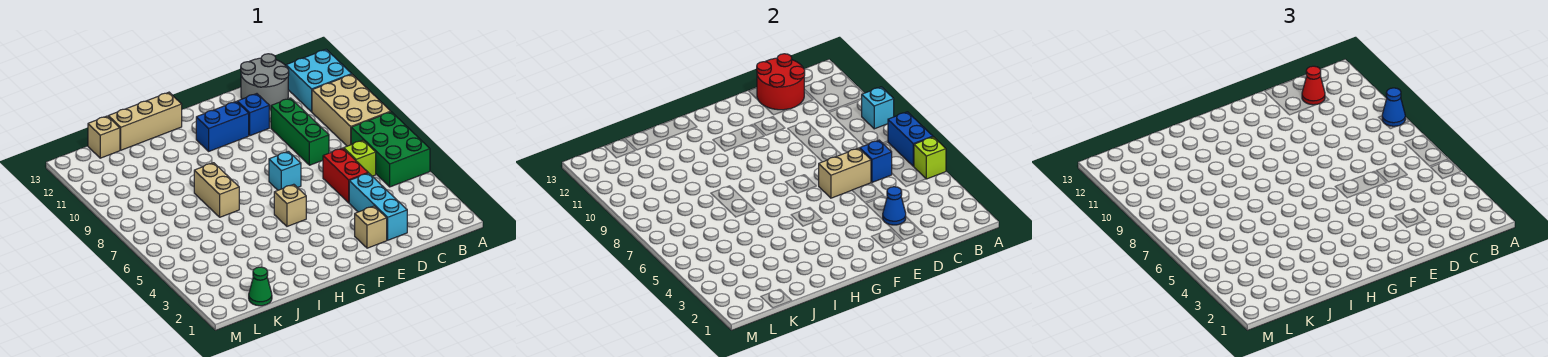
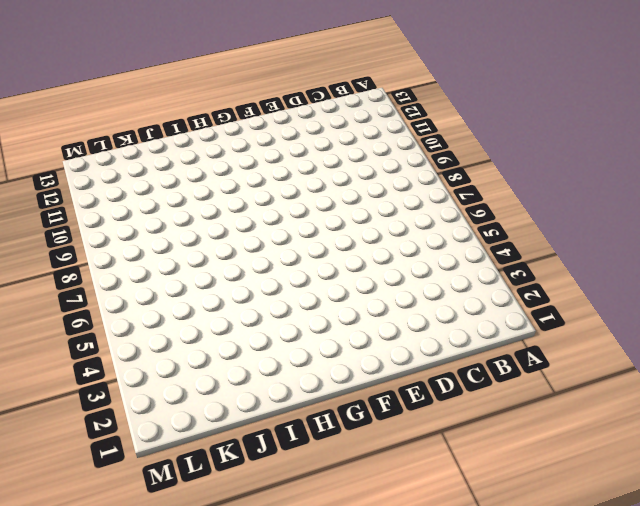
none -> green 2x3 brick [351,112,430,187]
none -> tan 2x3 brick [312,74,391,146]
none -> cyan 2x2 brick [286,49,352,112]

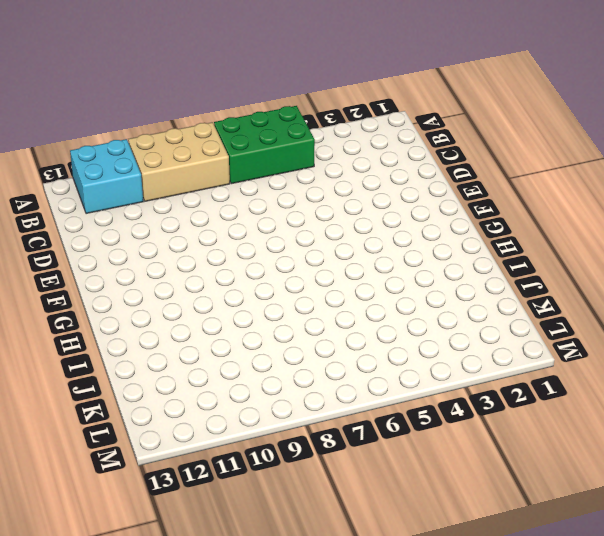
none -> lime 1x1 brick [344,140,376,176]
none -> grey 2x2 round brick [241,54,289,110]
none -> cyan 1x3 brick [349,173,407,240]

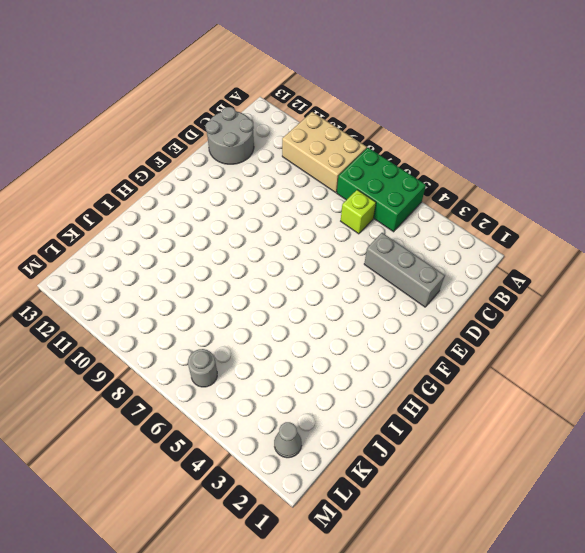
grey 1x3 brick [364,233,445,307] -> cyan 1x3 brick [349,173,407,240]
grey 1x1 cone [274,422,302,458] -> none
grey 1x1 round brick [188,349,217,387] -> none
none -> cyan 2x2 brick [286,49,352,112]
none -> red 1x2 brick [323,148,368,203]
none -> green 1x3 brick [271,98,329,165]

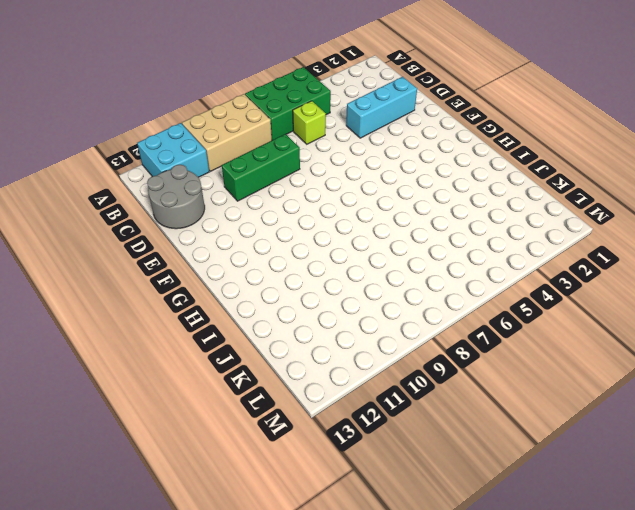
none -> red 1x2 brick [323,148,368,203]
none -> tan 1x1 brick [355,206,387,248]
none -> blue 1x1 brick [237,94,269,136]

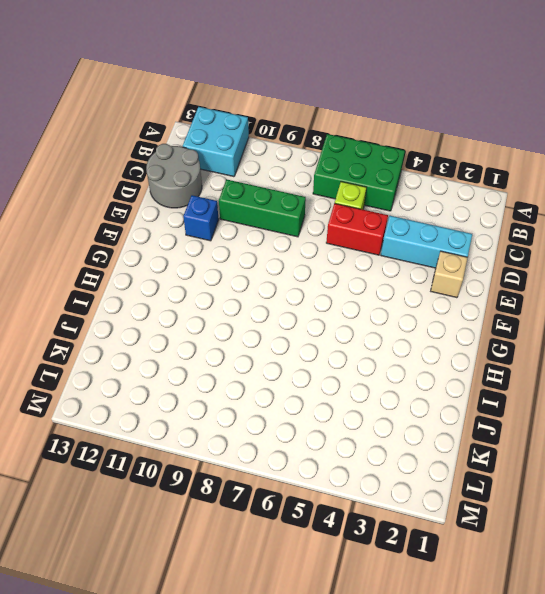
none -> tan 2x3 brick [312,74,391,146]
none -> cyan 1x1 brick [269,151,301,190]
none -> blue 1x2 brick [196,101,249,151]

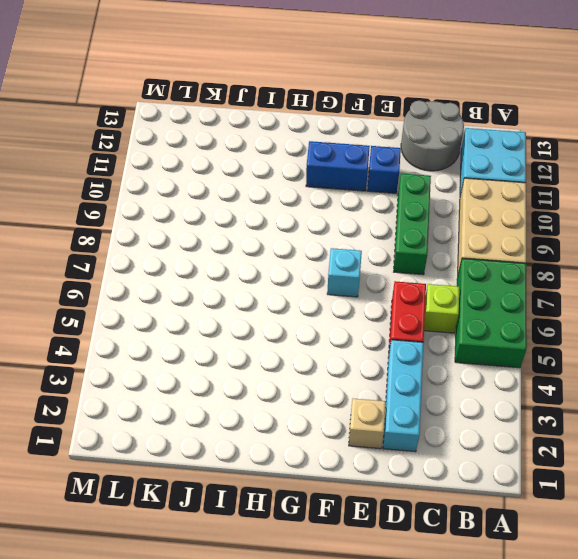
none -> tan 1x1 brick [274,184,306,226]
none -> tan 1x3 brick [108,92,182,150]
none -> tan 1x2 brick [194,163,239,217]

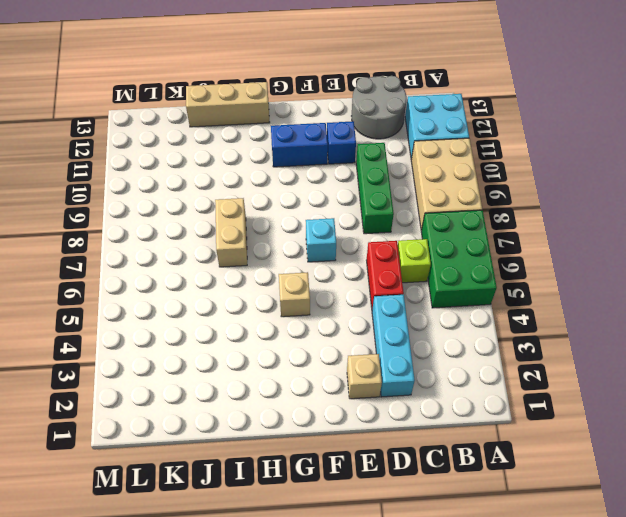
none -> green 1x1 cone [249,267,272,306]
none -> tan 1x1 brick [88,116,120,158]
none -> lime 1x1 brick [914,137,946,179]

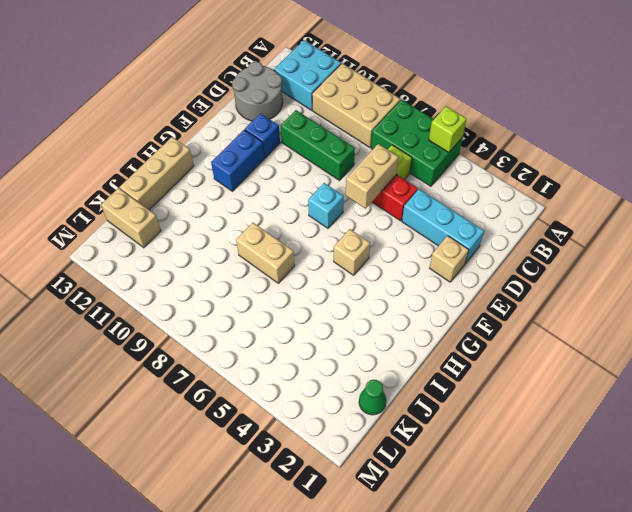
tan 1x2 brick [101,188,161,248] -> tan 1x1 brick [88,116,120,158]
none -> blue 1x2 brick [888,112,933,166]
none -> cyan 1x1 brick [862,87,894,129]
none -> blue 1x1 brick [860,140,892,182]

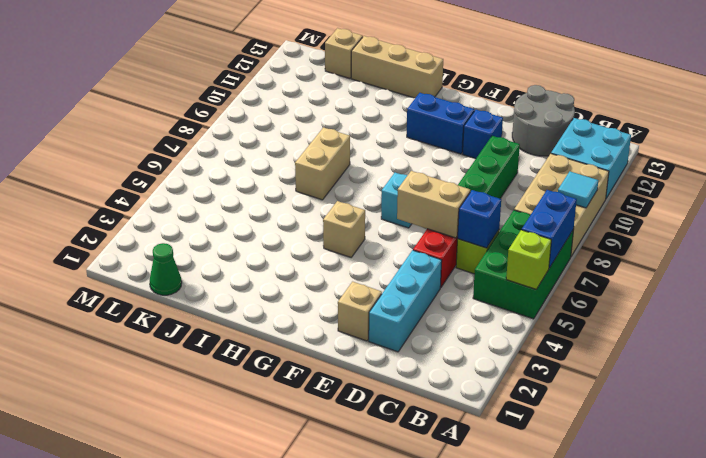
cyan 1x1 tile [558,171,598,208] -> cyan 1x1 brick [862,87,894,129]
none -> red 2x2 round brick [757,54,805,110]
none -> blue 1x1 cone [883,187,906,225]
none -> blue 1x1 cone [1382,88,1405,126]

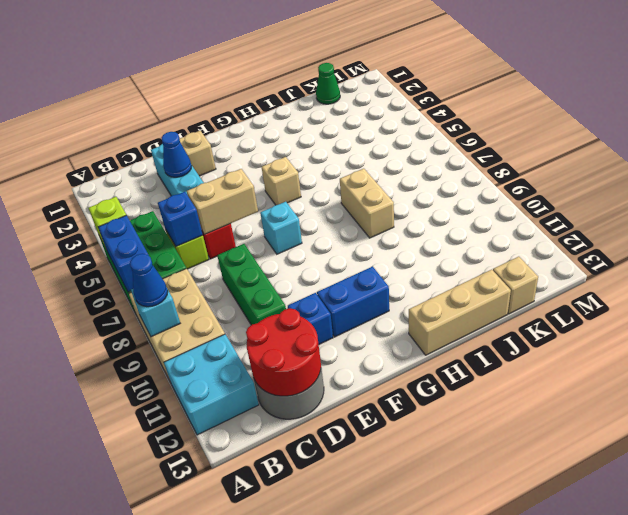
none -> red 1x1 cone [1302,66,1325,105]

